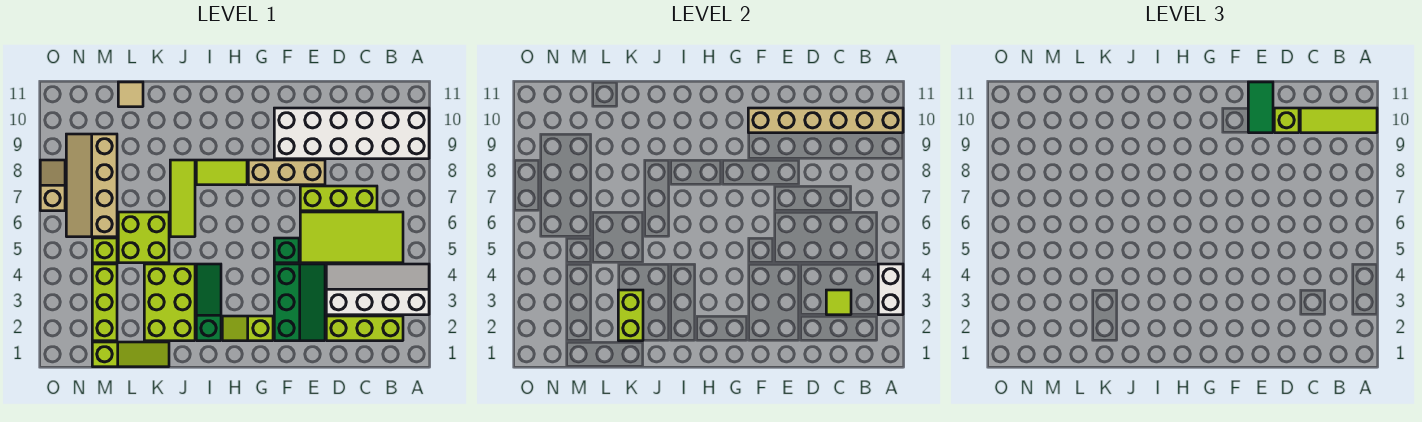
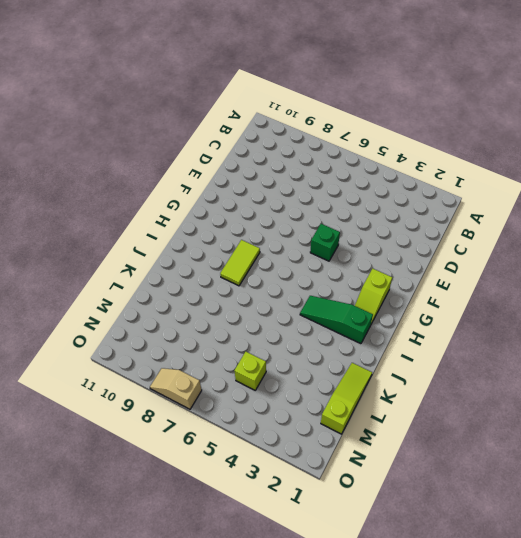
none -> white 2x4 slope [326,264,429,315]
none -> white 2x6 brick [274,108,429,159]
none -> lime 1x3 brick [326,316,403,341]

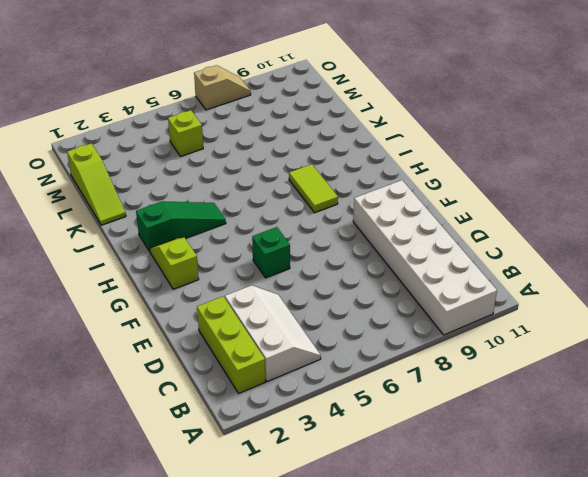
white 2x3 slope [225,285,321,382] -> white 2x4 slope [326,264,429,315]
none -> lime 2x4 tile [300,212,403,263]
none -> lime 1x3 brick [300,186,377,211]
none -> green 2x3 slope [274,264,325,341]

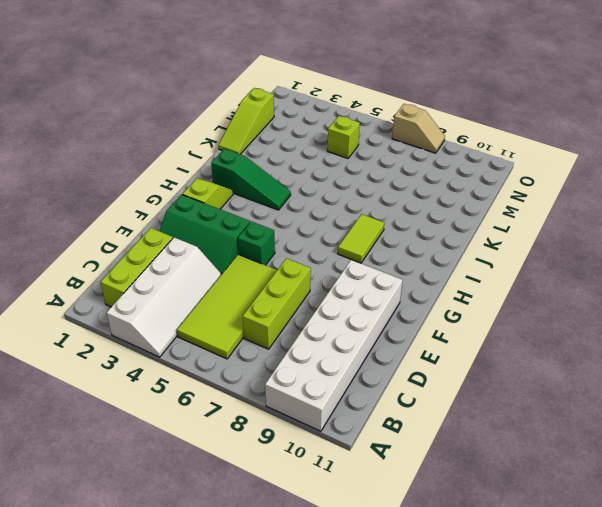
none -> tan 1x3 brick [248,160,325,185]
none -> lime 2x3 brick [144,264,195,341]
none -> lime 1x3 tile [170,160,195,237]

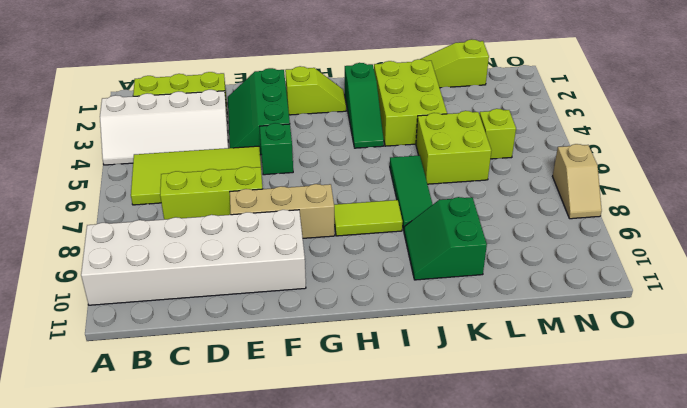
green 1x3 tile [390,155,433,230] -> lime 1x3 tile [170,160,195,237]
green 2x2 slope [404,197,487,280] -> none
none -> tan 1x1 tile [118,82,143,107]
none -> lime 1x3 brick [92,264,117,341]
none -> tan 2x4 slope [66,134,117,237]

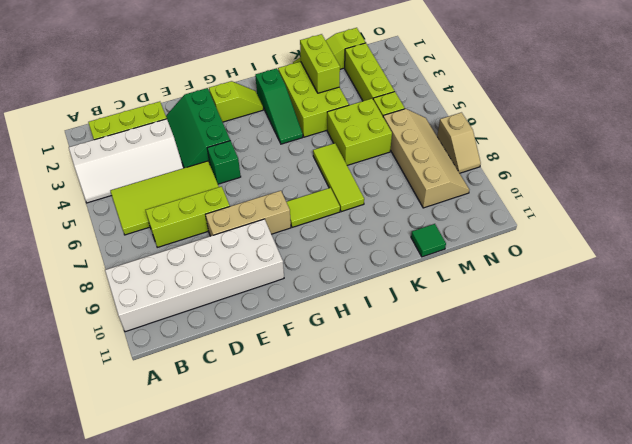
green 1x1 tile [411,224,446,257] -> tan 1x1 tile [118,82,143,107]
none -> white 1x2 brick [878,264,903,315]
none -> tan 1x6 brick [748,108,903,133]
none -> lime 1x1 tile [826,290,851,315]

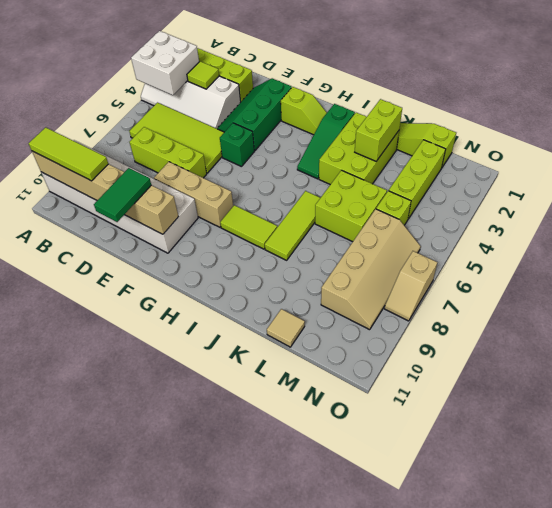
white 2x2 brick [131,31,199,95] -> white 1x2 brick [878,264,903,315]
none -> lime 1x1 brick [1274,108,1299,133]

